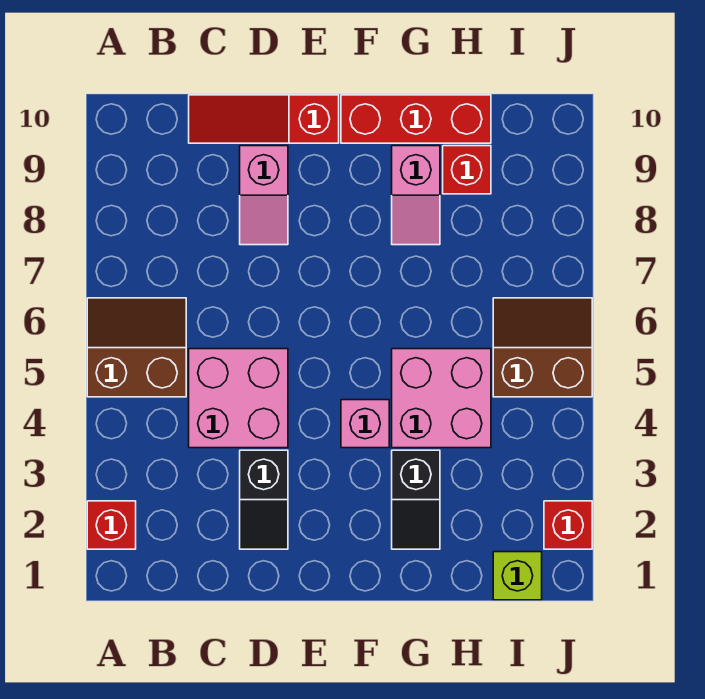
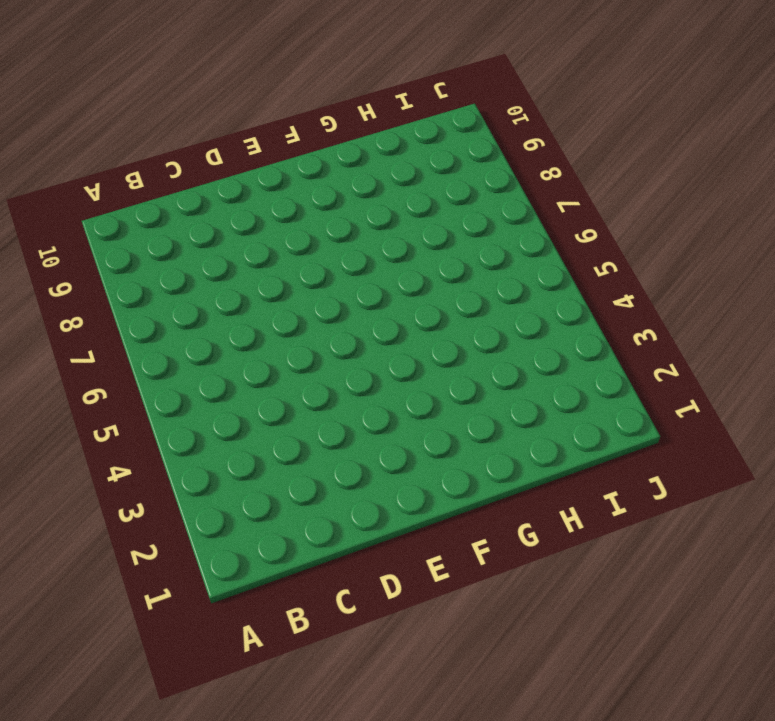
none -> red 1x1 brick [87,501,136,549]
none -> brown 2x2 slope [87,298,186,397]
none -> pink 2x2 brick [189,349,288,448]

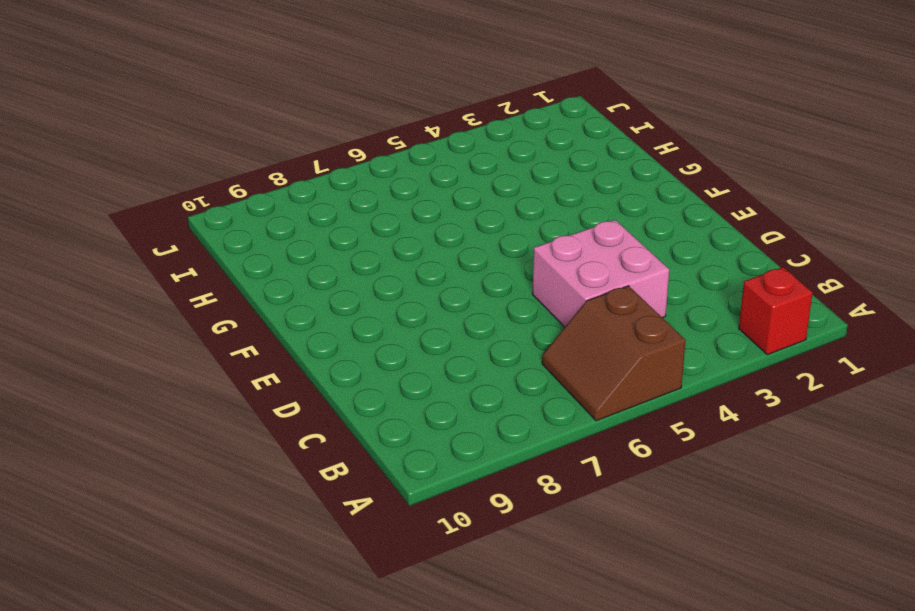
none -> red 1x3 slope [189,95,339,143]
none -> black 1x2 slope [240,450,288,549]
none -> pink 1x2 slope [240,146,288,245]

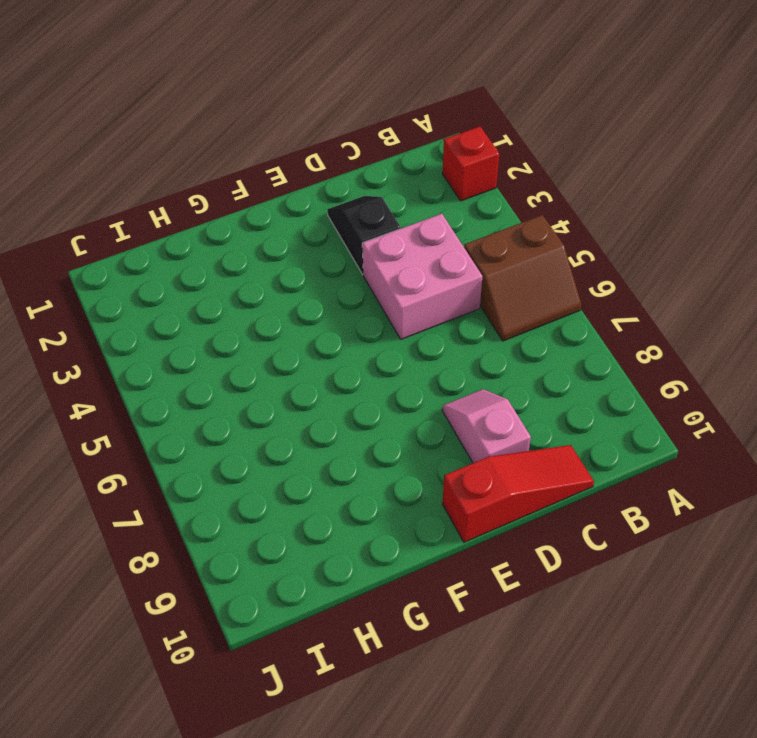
none -> pink 1x1 brick [341,400,389,448]
none -> red 1x3 brick [341,95,491,143]
none -> black 1x2 slope [392,450,440,549]

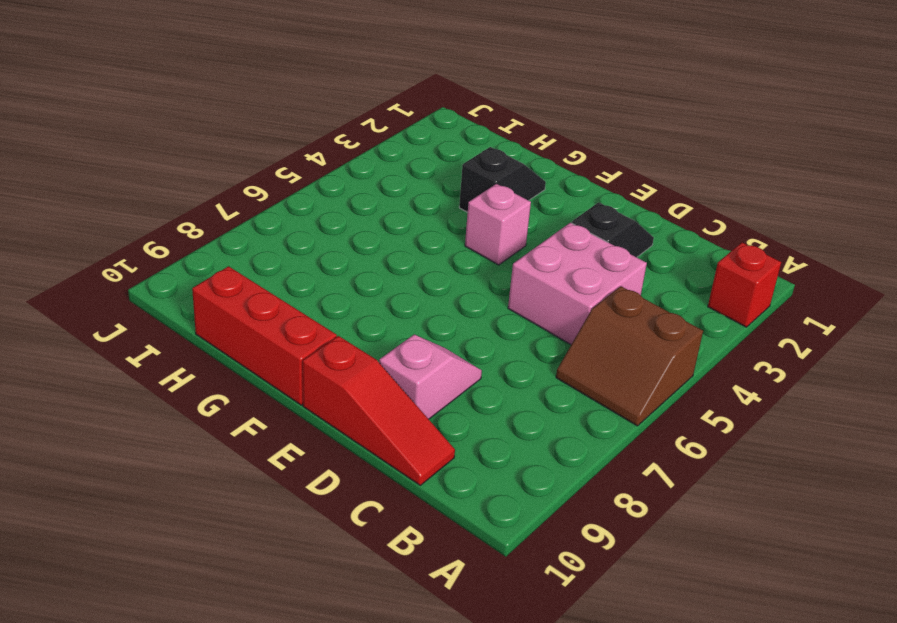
none -> pink 2x2 brick [392,349,491,448]
none -> pink 1x2 slope [392,146,440,245]
none -> red 1x1 brick [443,146,491,194]

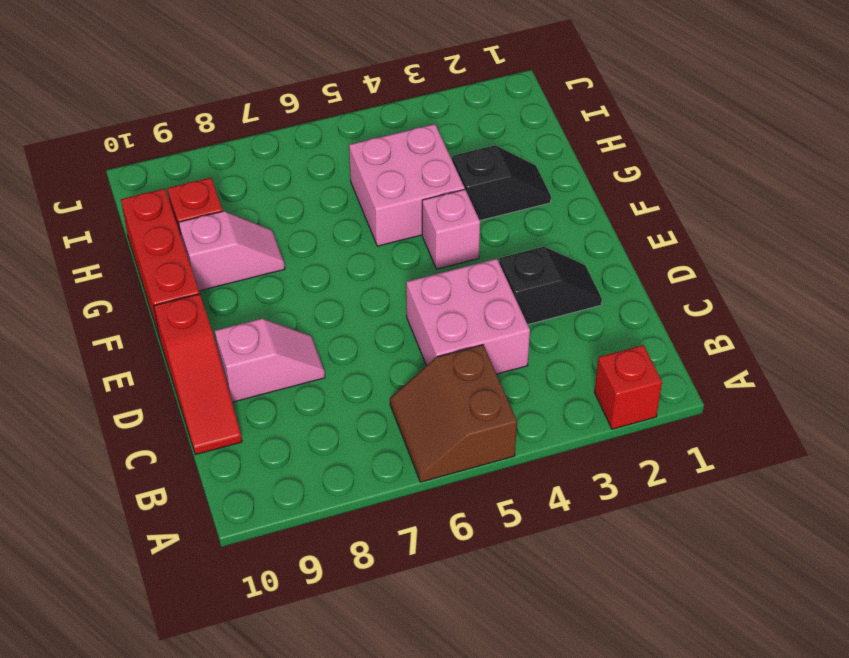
none -> lime 1x1 brick [493,552,542,600]
none -> brown 2x2 slope [493,298,592,397]
none -> red 1x1 brick [544,501,592,549]

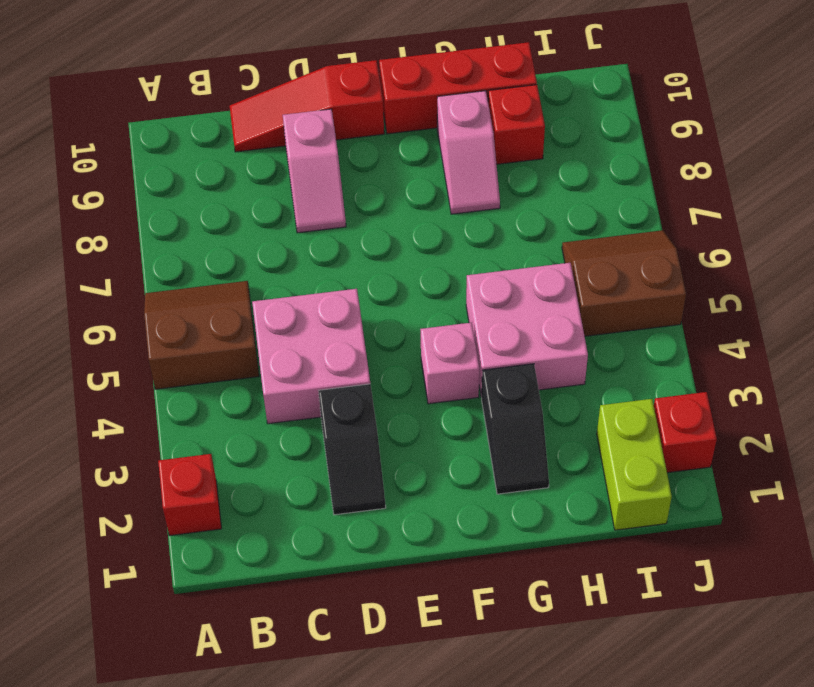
lime 1x2 brick [597,399,672,530] -> lime 1x1 brick [493,552,542,600]

